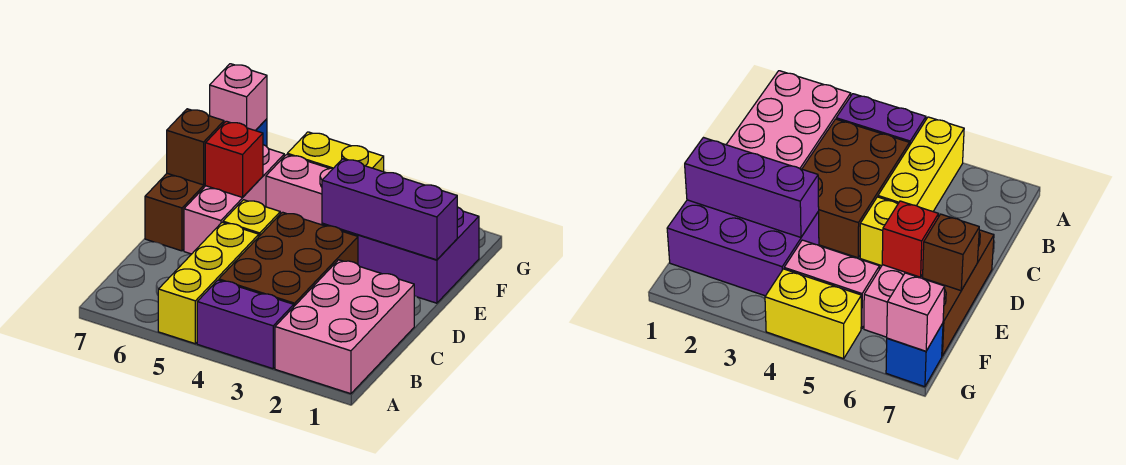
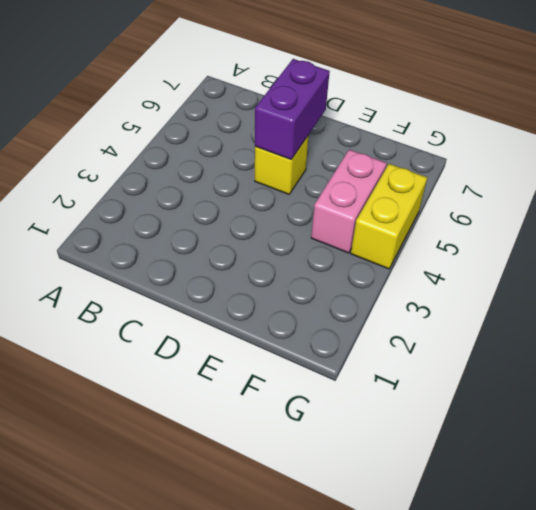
purple 1x2 brick [255,59,330,159] -> purple 1x2 brick moved to [197,280,294,369]
none -> pink 2x3 brick [275,260,414,394]
none -> yellow 1x3 brick [158,222,259,344]
none -> brown 2x3 brick [219,212,358,306]

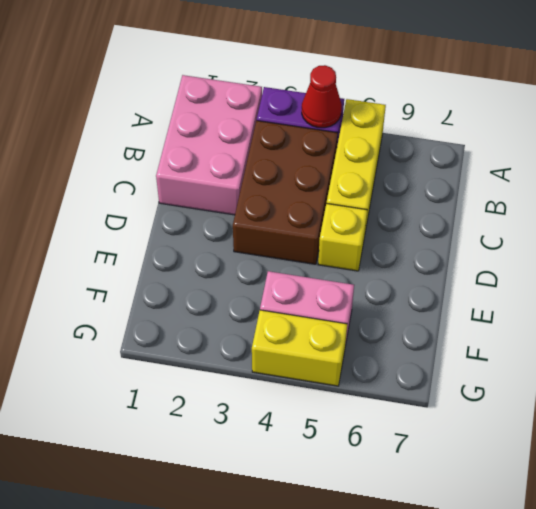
red 1x1 cone [302,65,342,128] -> none
none -> pink 1x3 brick [184,145,284,254]
none -> brown 1x3 brick [145,173,205,251]
none -> purple 2x3 brick [322,207,479,303]

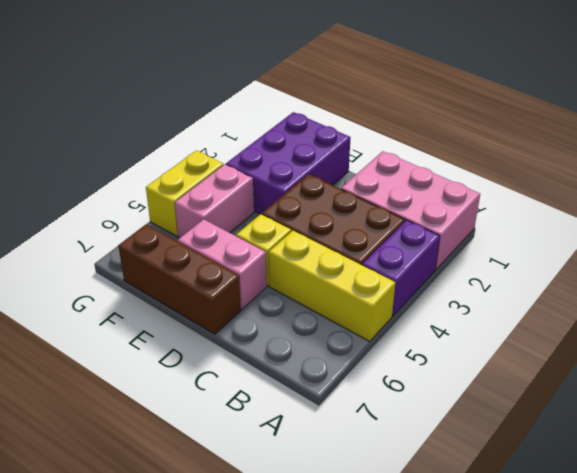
pink 1x2 brick [178,219,267,309] -> pink 1x3 brick [184,145,284,254]
none -> blue 1x1 brick [886,323,943,387]
none -> purple 1x3 brick [322,159,457,260]
none -> red 1x1 brick [205,121,263,197]

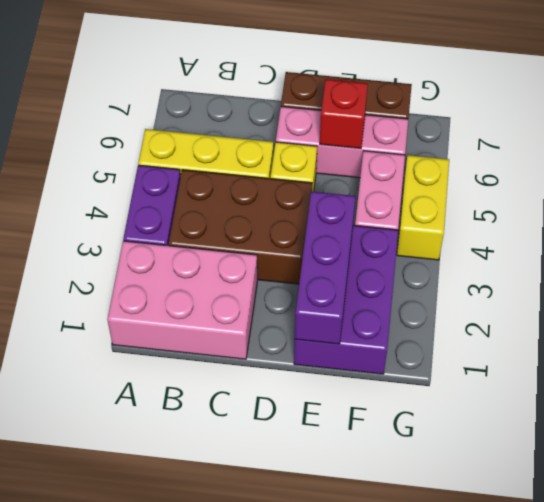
none -> blue 1x1 brick [886,323,943,387]
none -> brown 1x1 brick [167,109,224,185]
none -> pink 1x1 brick [210,64,267,130]

